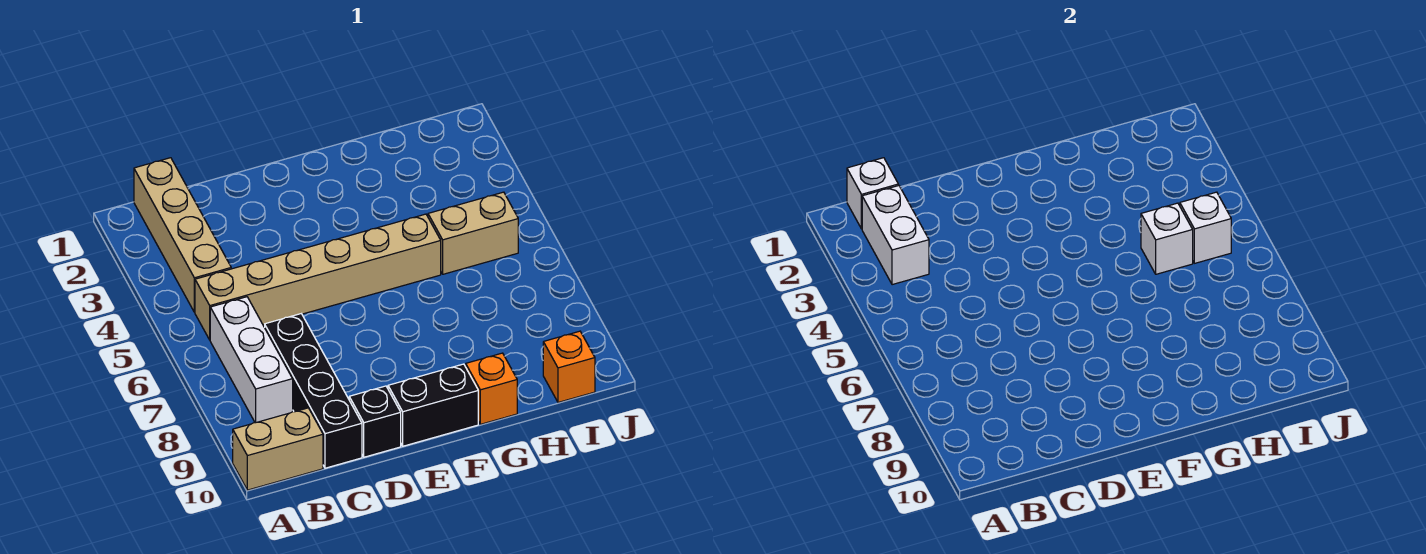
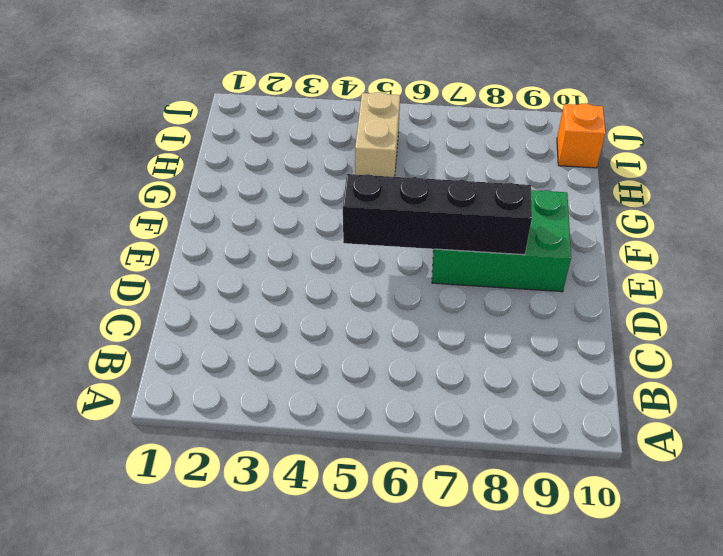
black 1x4 brick [343,174,532,255] -> black 1x4 brick moved to [265,314,362,468]
green 2x3 brick [432,190,571,292] -> none
none -> tan 1x2 brick [233,408,323,490]
none -> tan 1x4 brick [134,158,231,312]
none -> tan 1x6 brick [195,214,441,340]

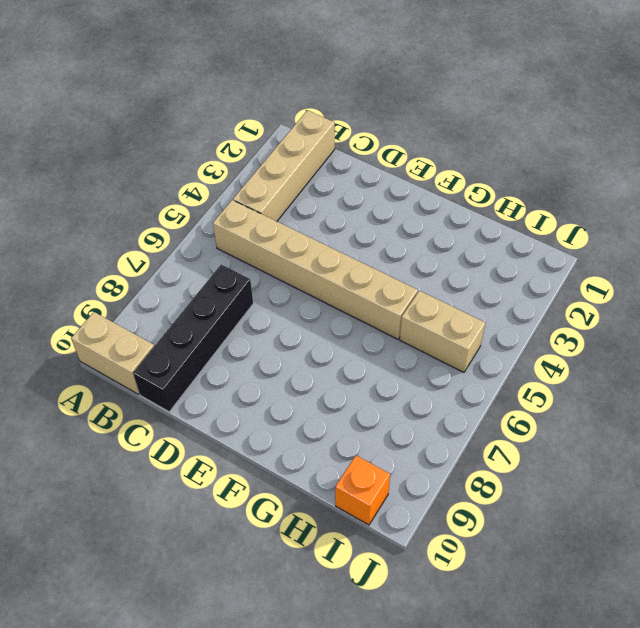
none -> white 1x3 brick [210,297,293,423]
none -> black 1x1 brick [349,386,401,457]
none -> black 1x2 brick [388,364,478,446]

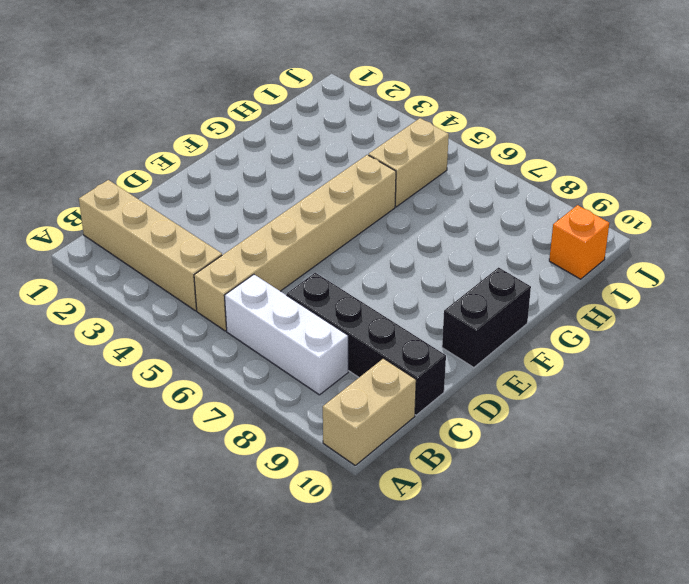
none -> black 1x1 brick [349,386,401,457]
none -> orange 1x1 brick [466,353,517,424]
none -> white 1x1 brick [847,158,898,229]

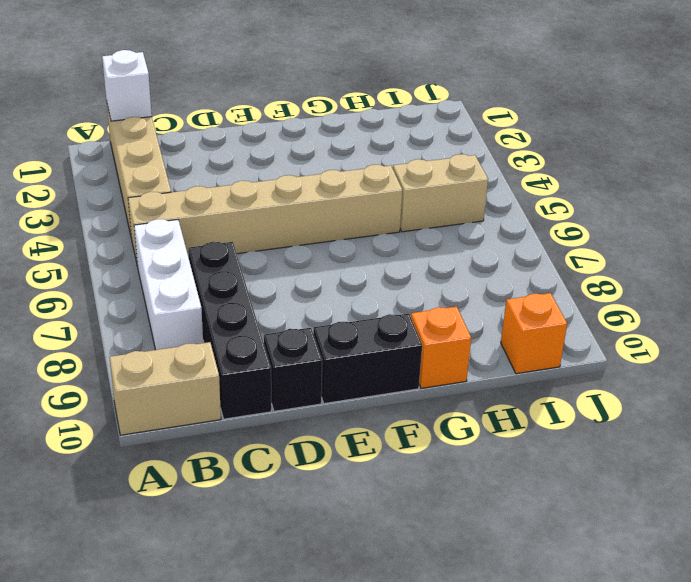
none -> white 1x2 brick [862,185,929,285]
none -> white 1x1 brick [1141,203,1193,274]
none -> white 1x1 brick [1180,192,1231,263]

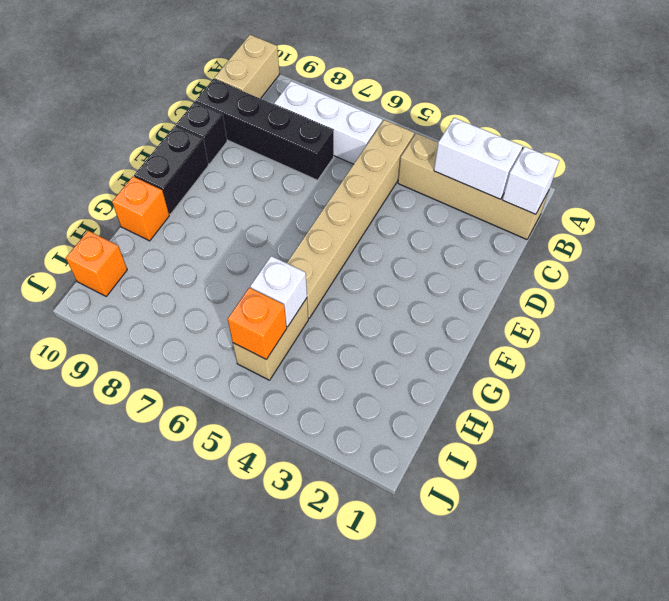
orange 1x1 brick [228,288,287,360] -> white 1x1 brick [1180,192,1231,263]

